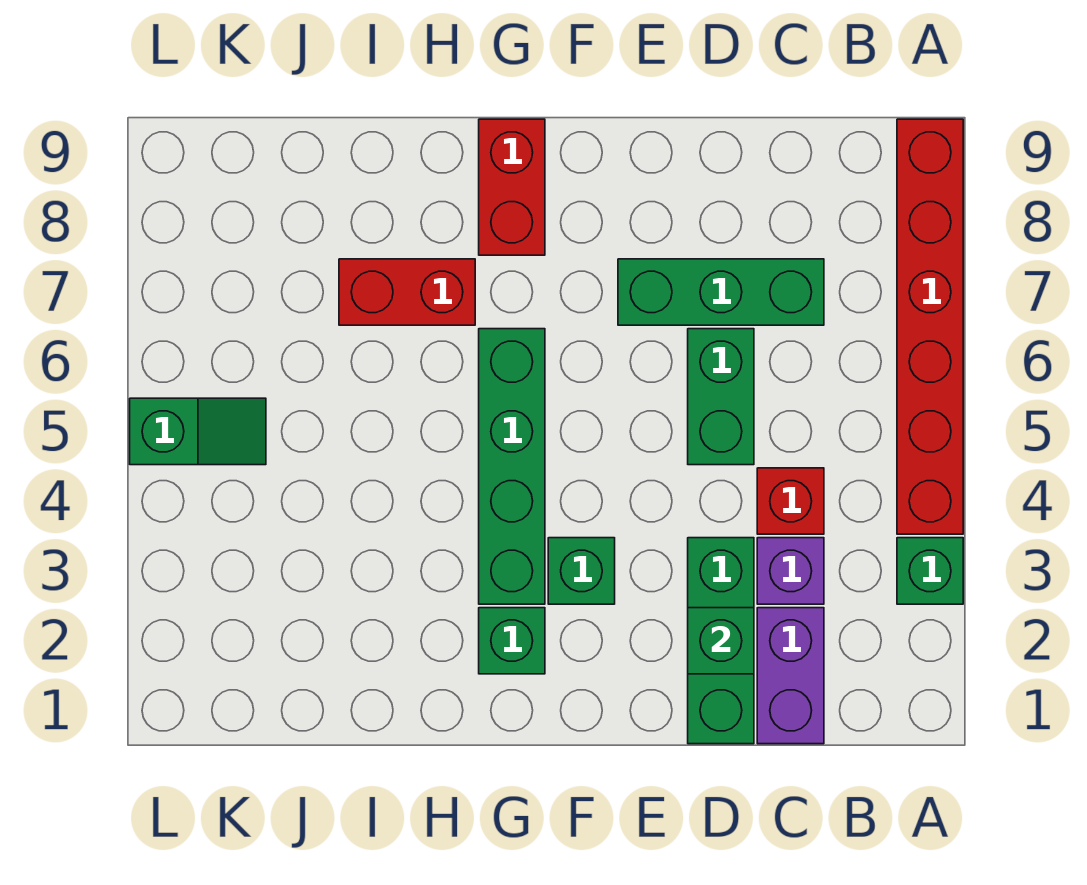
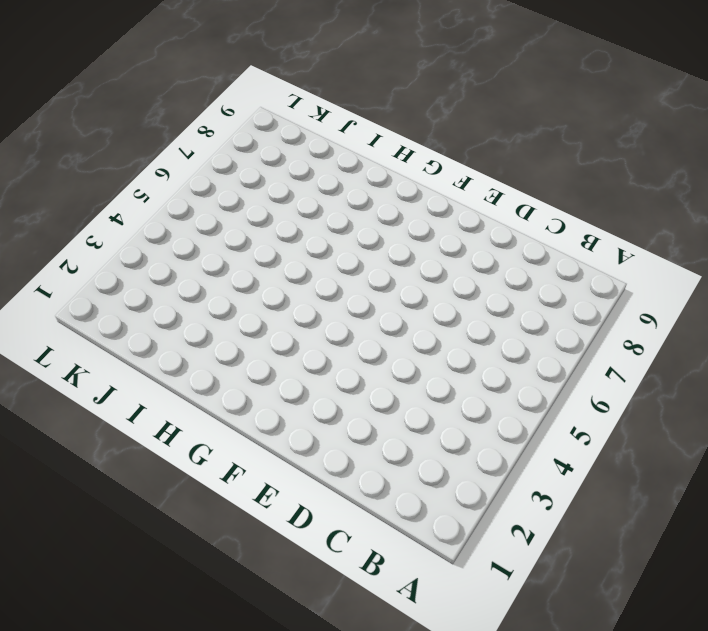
none -> green 1x1 brick [897,538,963,604]
none -> red 1x6 brick [897,119,963,534]
none -> purple 1x2 brick [757,608,824,744]

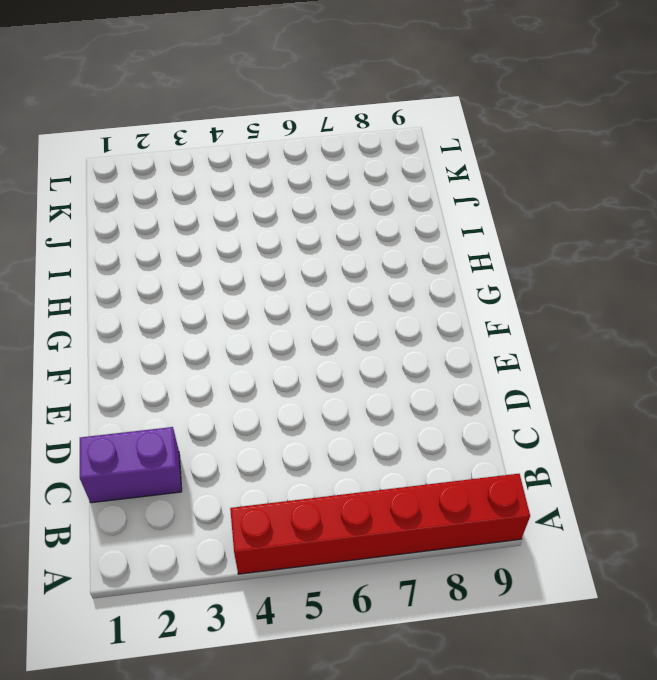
none -> green 1x1 brick [897,538,963,604]
none -> purple 1x1 brick [757,538,824,604]
none -> red 1x1 brick [757,468,824,534]

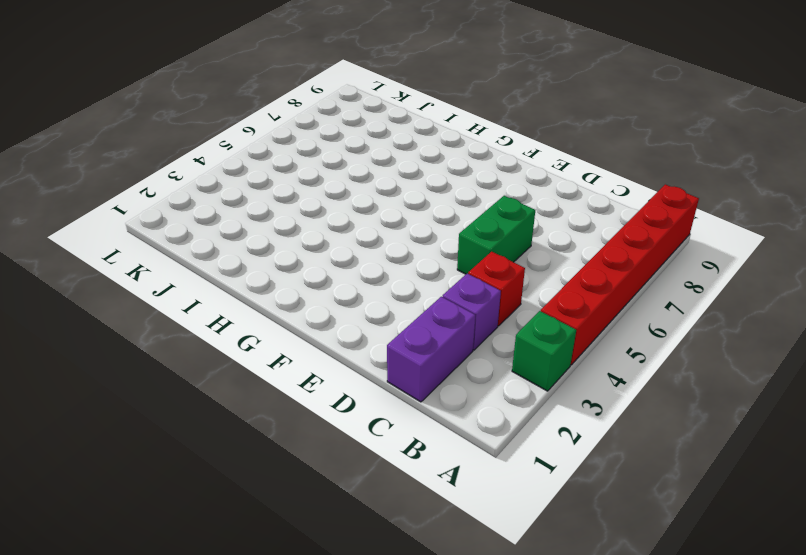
none -> green 1x3 brick [618,259,824,325]
none -> green 1x3 brick [688,538,754,744]
none -> green 1x1 brick [548,538,615,604]

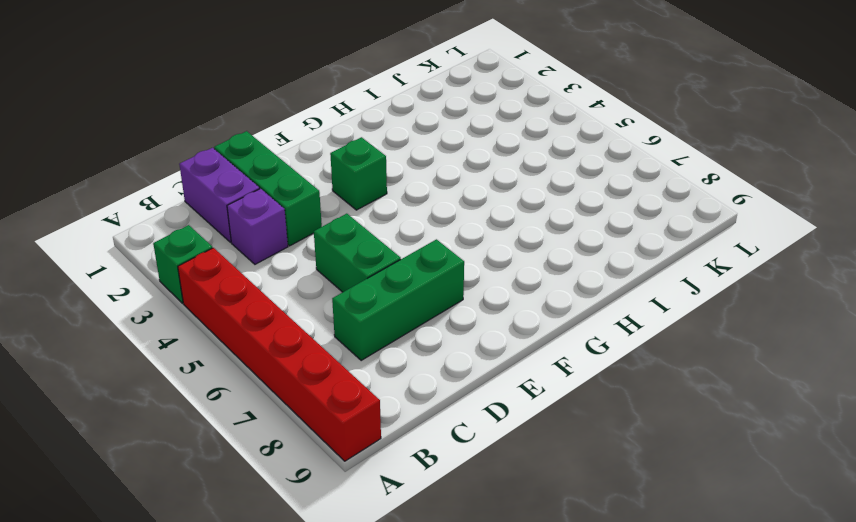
none -> red 1x1 brick [757,468,824,534]
none -> green 1x1 brick [479,608,545,674]
none -> green 1x4 brick [479,329,545,604]

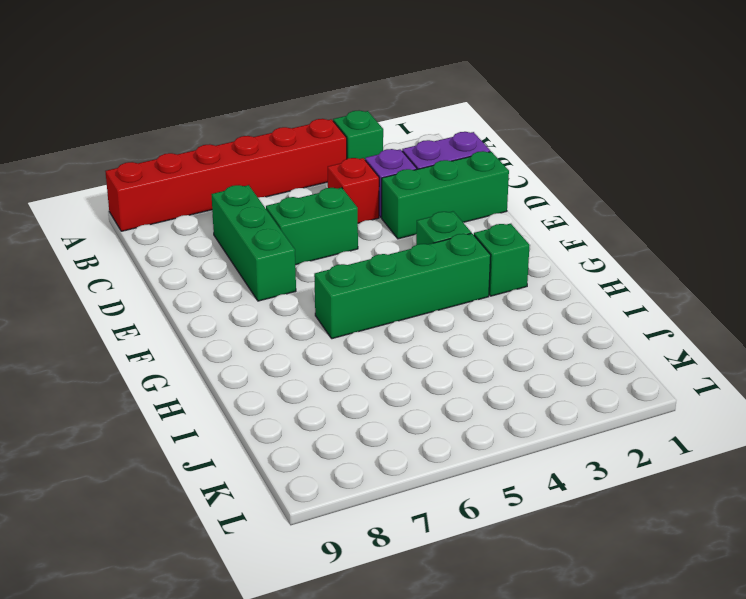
none -> red 1x2 brick [479,119,545,255]
none -> red 1x2 brick [339,259,475,325]
none -> green 1x2 slope [130,398,266,465]

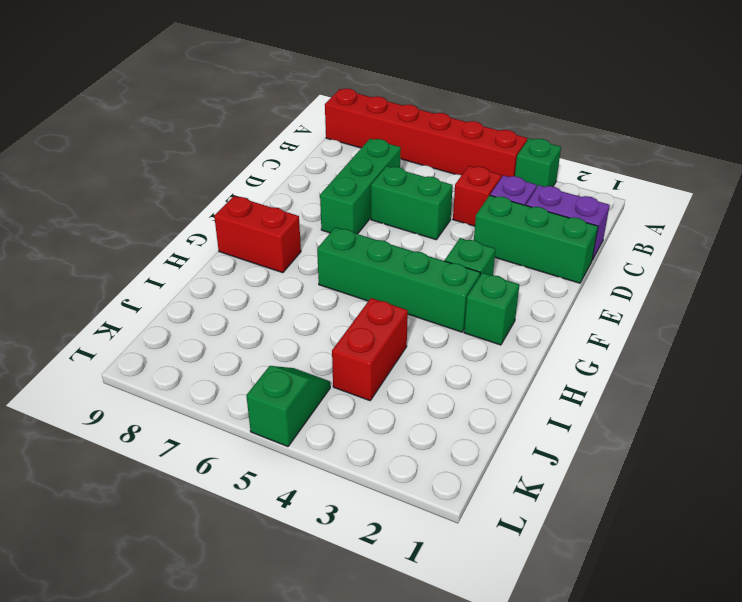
red 1x2 brick [332,298,408,401] -> red 1x2 brick moved to [339,259,475,325]
none -> green 1x1 brick [688,608,754,674]

